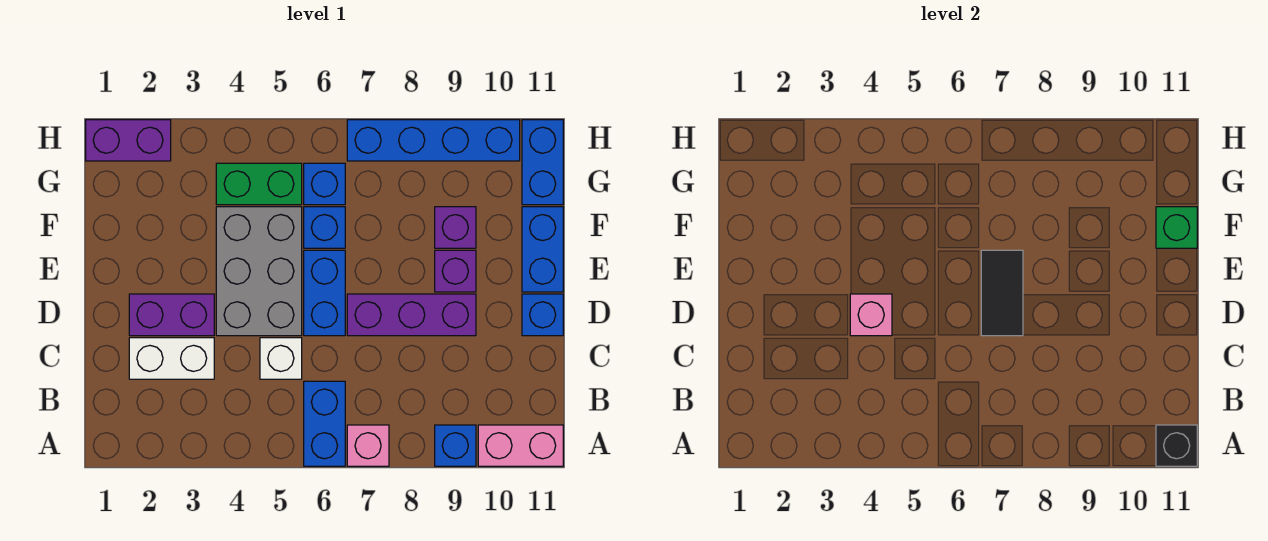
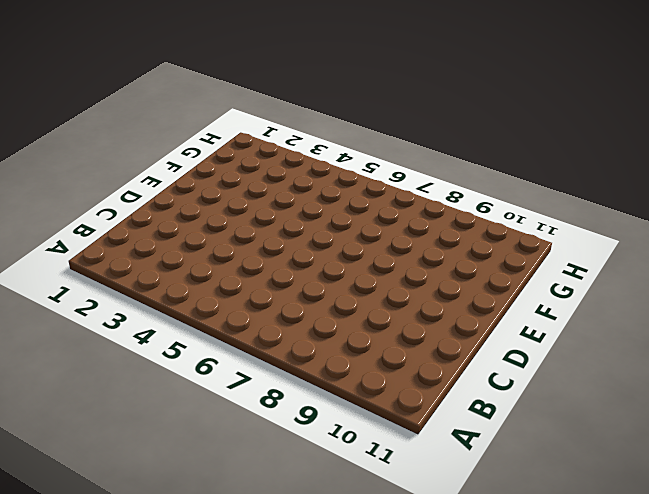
none -> blue 1x2 brick [304,381,345,466]
none -> pink 1x1 brick [347,425,389,466]
none -> blue 1x1 brick [435,425,476,466]

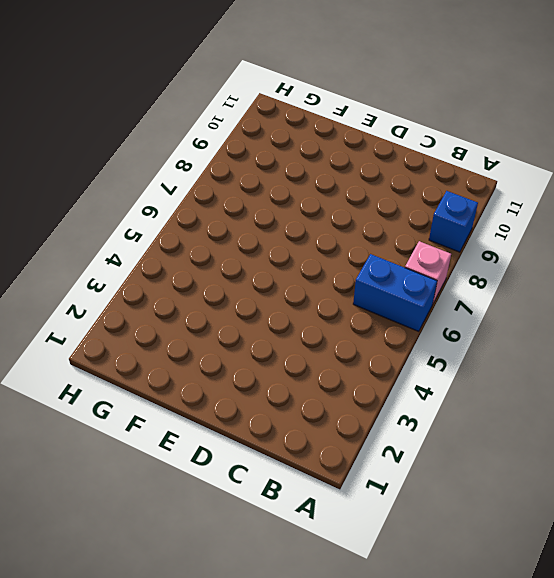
none -> pink 1x2 brick [478,425,563,466]
none -> white 1x2 brick [129,338,214,379]
none -> white 1x1 brick [260,338,302,379]

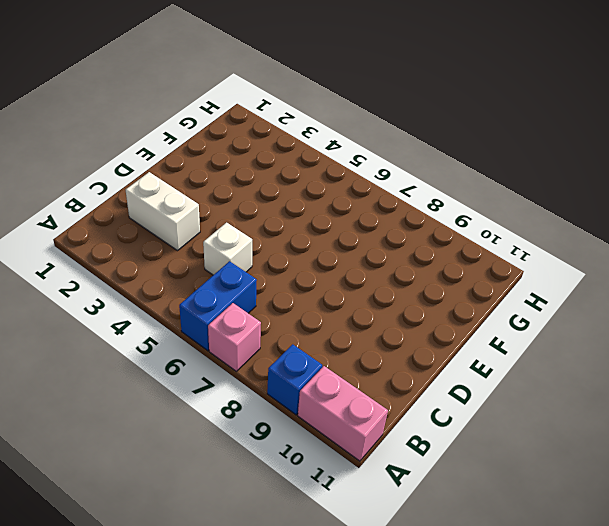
none -> purple 1x2 brick [129,294,214,336]
none -> grey 2x3 brick [216,207,302,336]
none -> blue 1x2 brick [304,250,345,336]

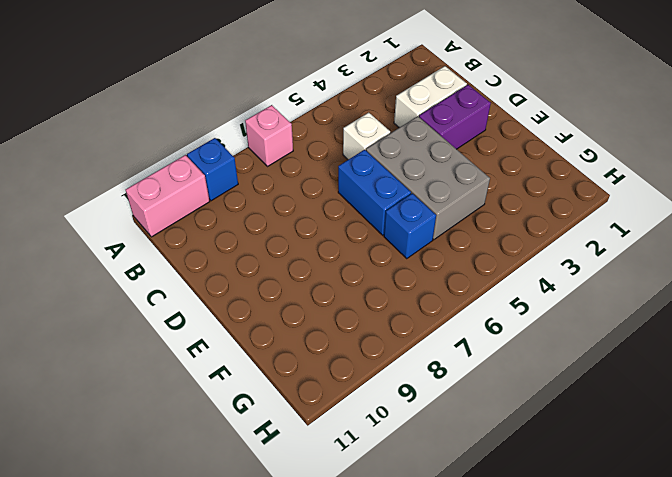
none -> blue 1x2 brick [304,381,345,466]
none -> purple 1x3 brick [347,294,476,336]
none -> blue 1x1 brick [522,294,563,336]

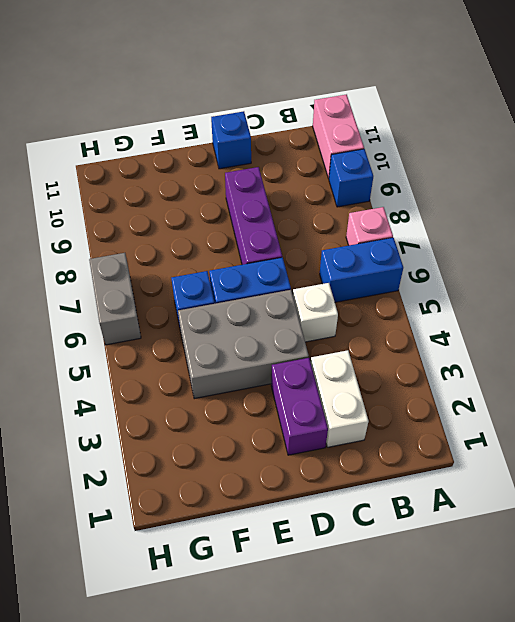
grey 1x2 brick [89,253,141,345] -> blue 1x4 brick [347,120,520,161]
none -> purple 1x1 brick [435,250,476,292]
none -> blue 1x2 brick [522,207,563,292]
none -> purple 1x1 brick [435,207,476,248]

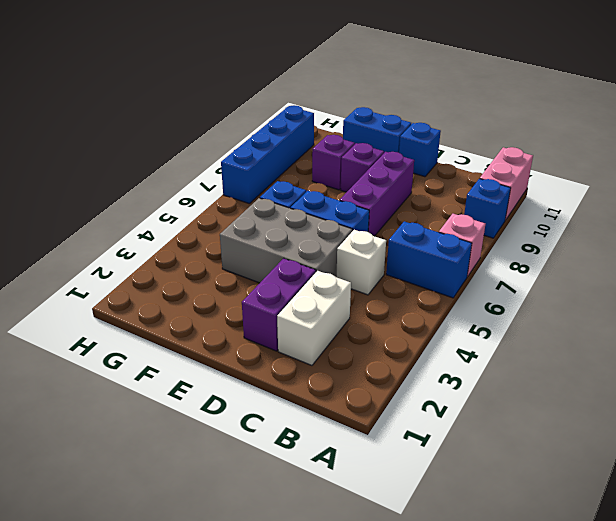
none -> green 1x2 brick [216,163,302,205]
none -> blue 1x1 brick [304,163,345,205]
none -> blue 1x2 brick [522,120,563,205]

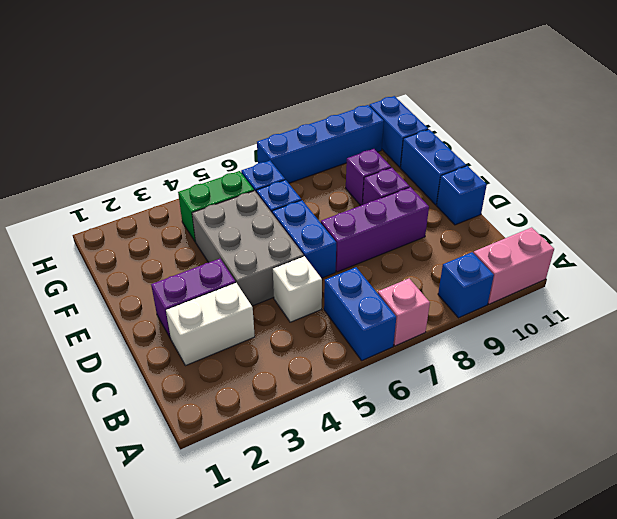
none -> purple 1x2 brick [86,120,171,161]
none -> black 1x1 brick [1156,425,1197,466]
none -> pink 1x1 brick [850,294,892,336]

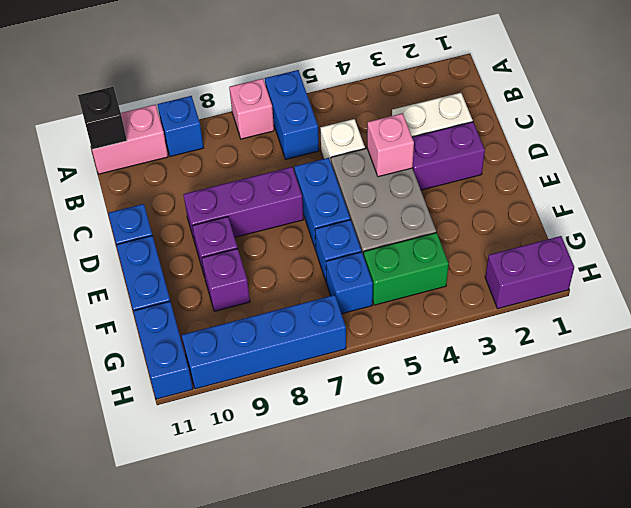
none -> black 1x2 tile [981,250,1023,336]
none -> green 1x1 brick [1156,207,1197,248]

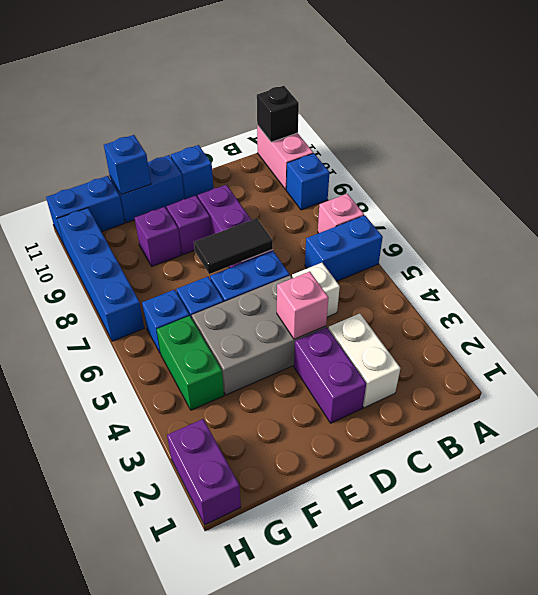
blue 1x1 brick [104,135,151,195] -> green 1x1 brick [1156,207,1197,248]

